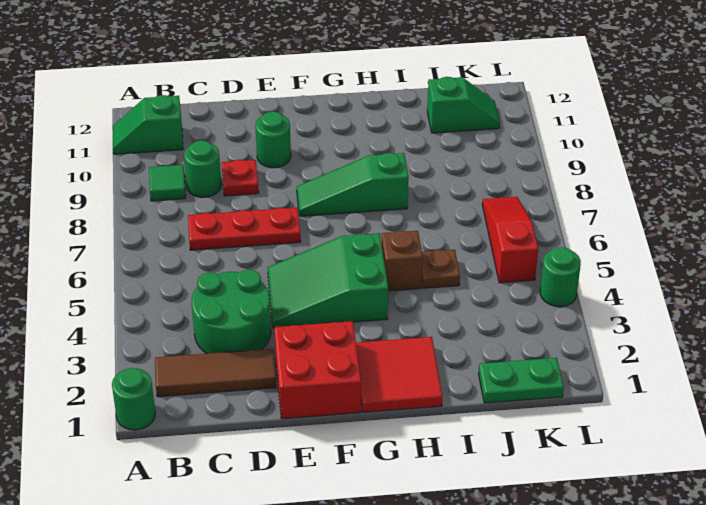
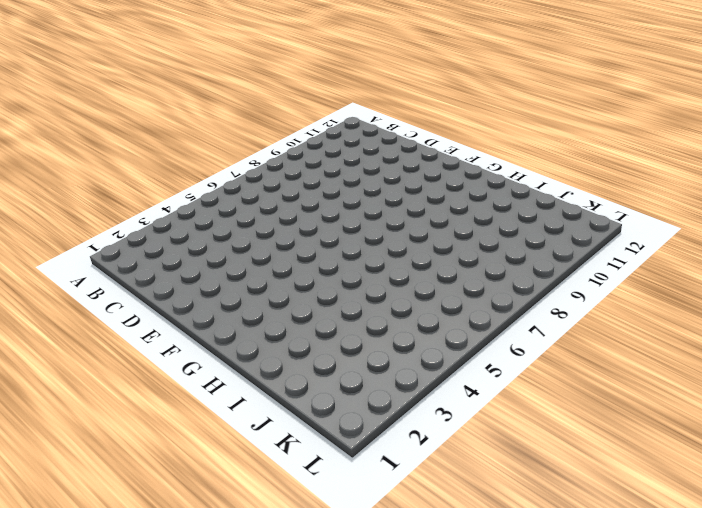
none -> green 1x1 round brick [112,368,155,430]
none -> green 1x2 slope [113,95,183,154]
none -> brown 1x3 tile [155,349,276,397]

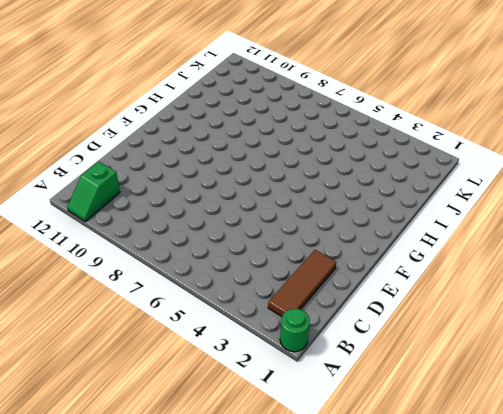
none -> green 1x1 tile [149,165,186,201]
none -> green 2x2 round brick [192,270,271,354]
none -> red 1x3 plate [188,207,301,250]

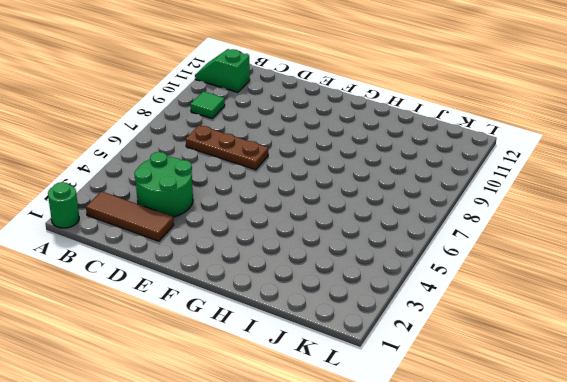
brown 1x3 plate [186,125,268,170] -> red 1x3 plate [188,207,301,250]
none -> green 1x1 round brick [184,140,221,197]
none -> red 1x1 plate [222,160,259,196]
none -> red 2x2 brick [274,321,361,419]

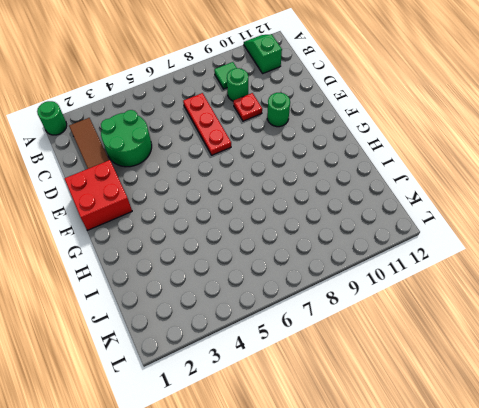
none -> green 2x3 slope [267,233,388,328]
none -> green 1x3 slope [297,153,409,216]
none -> red 2x2 tile [356,337,442,412]

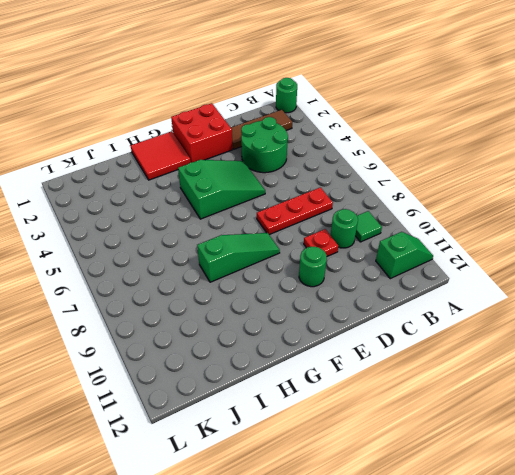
none -> brown 1x1 brick [381,231,423,291]
none -> brown 1x1 plate [422,250,460,288]
none -> green 1x2 plate [478,358,564,403]

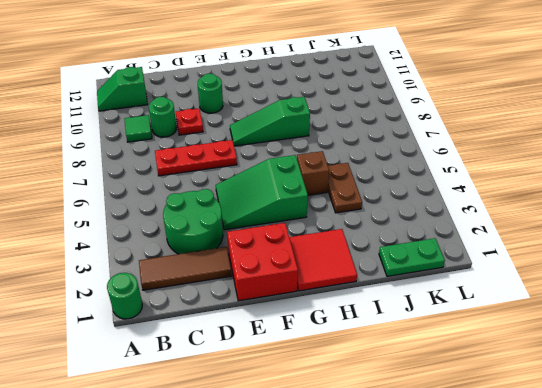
brown 1x2 plate [328,163,362,213] -> brown 1x1 plate [422,250,460,288]
none -> green 1x2 slope [427,77,500,133]
none -> red 1x3 slope [482,197,538,283]
none -> green 1x1 round brick [540,247,581,307]

